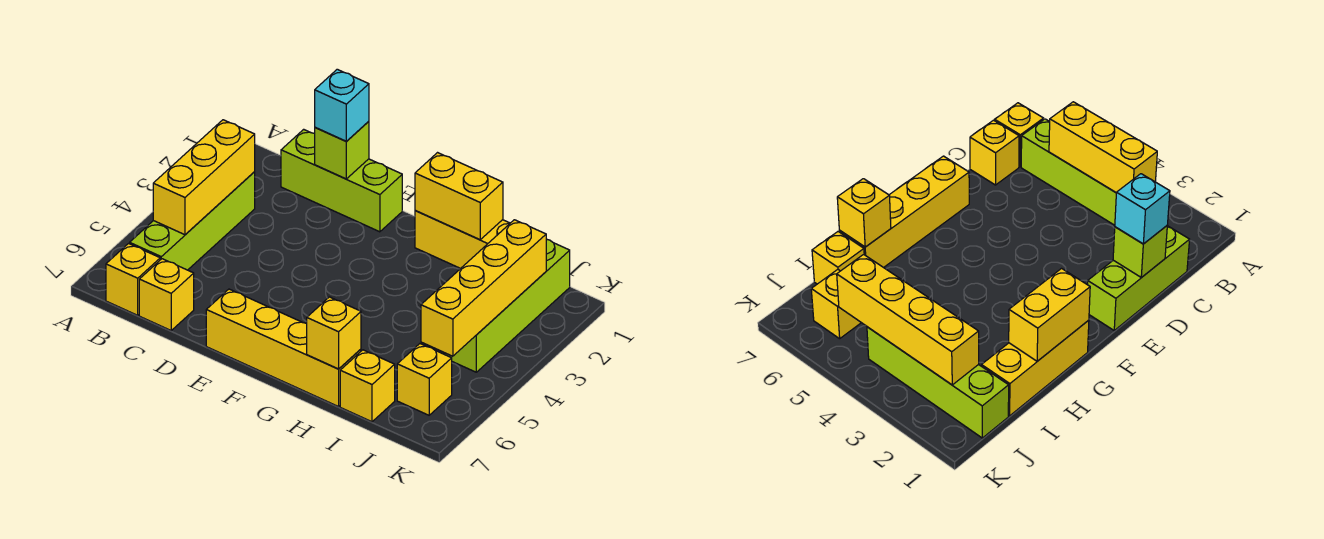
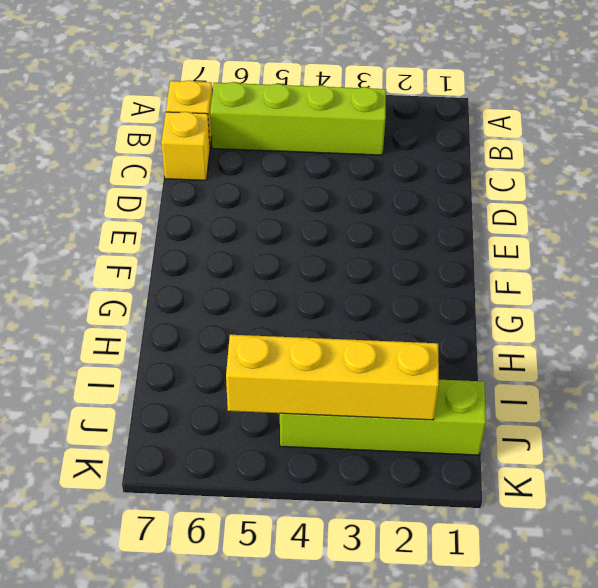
none -> lime 1x3 brick [281,129,402,232]
none -> yellow 1x4 brick [206,289,361,407]
none -> yellow 1x3 brick [415,210,510,269]

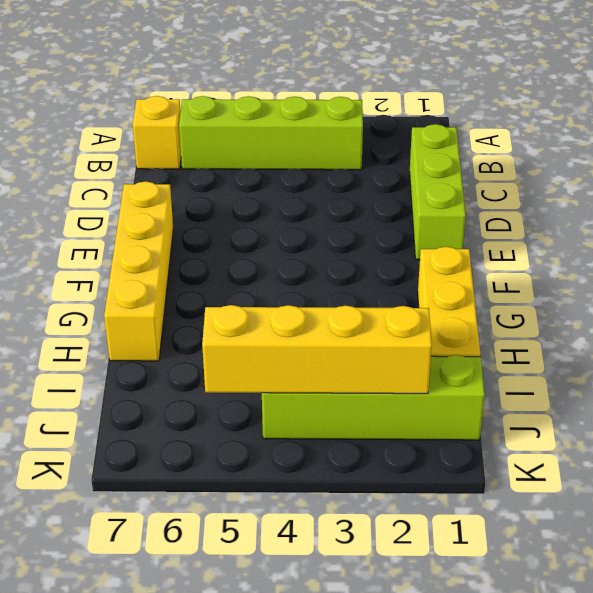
none -> yellow 1x1 brick [139,259,194,330]
none -> yellow 1x1 brick [340,350,395,422]
none -> yellow 1x1 brick [397,344,452,415]

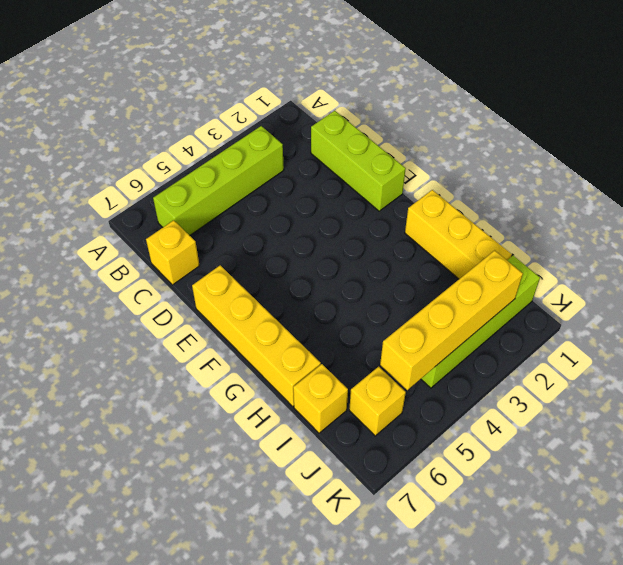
none -> yellow 1x1 brick [106,244,160,315]
none -> yellow 1x3 brick [153,120,255,235]
none -> lime 1x1 brick [315,121,369,179]

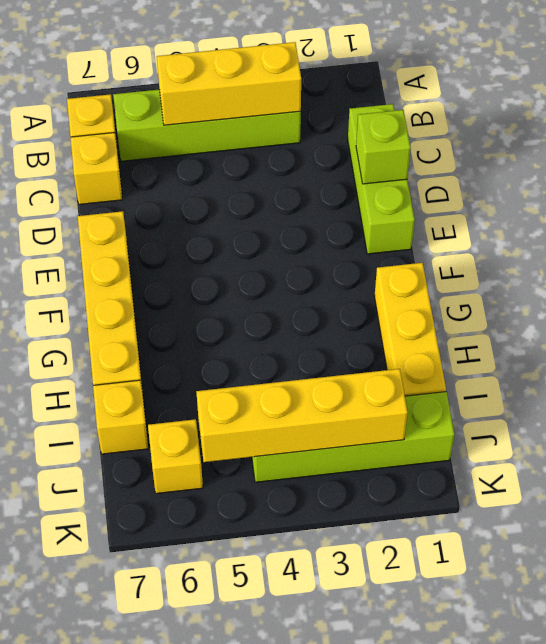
none -> yellow 1x2 brick [415,153,503,240]
none -> yellow 1x1 brick [307,297,361,369]
none -> cyan 1x1 brick [315,69,369,141]

